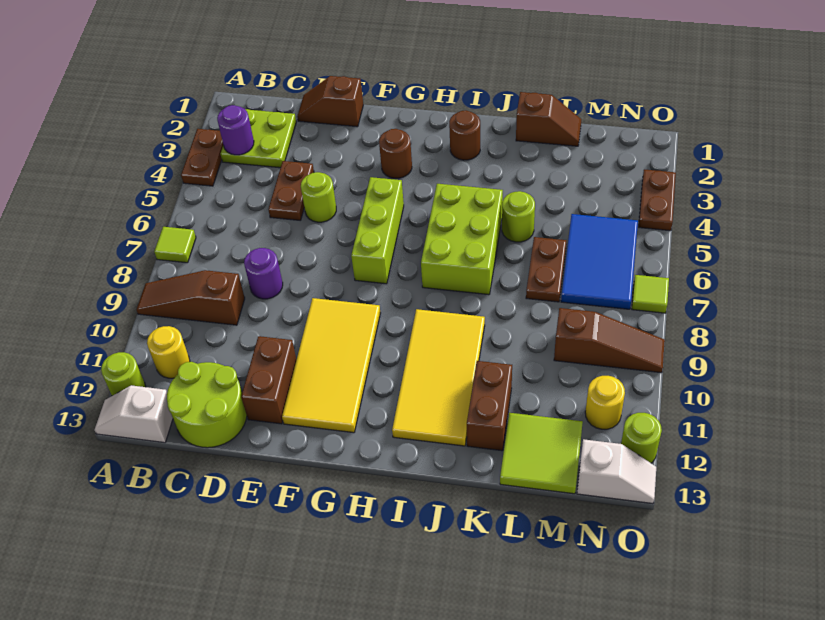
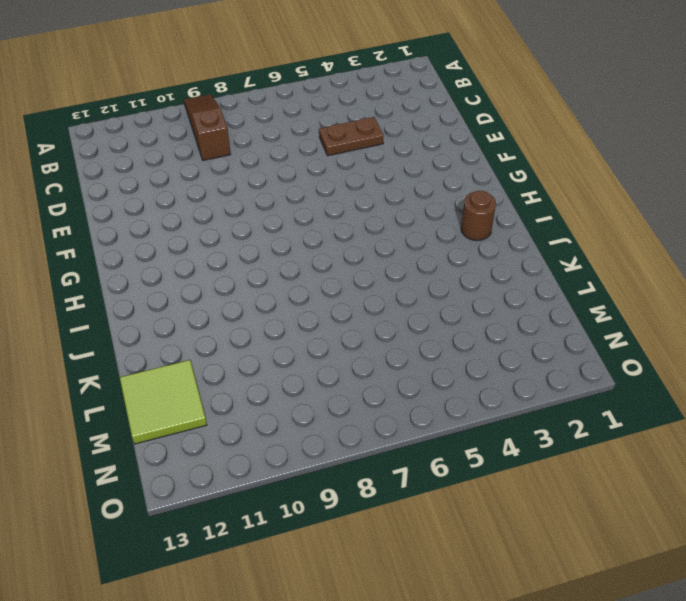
none -> brown 1x2 plate [181,129,223,186]
none -> lime 1x1 tile [154,227,196,263]
none -> lime 1x1 round brick [101,352,146,396]
none -> white 1x2 slope [95,385,173,443]

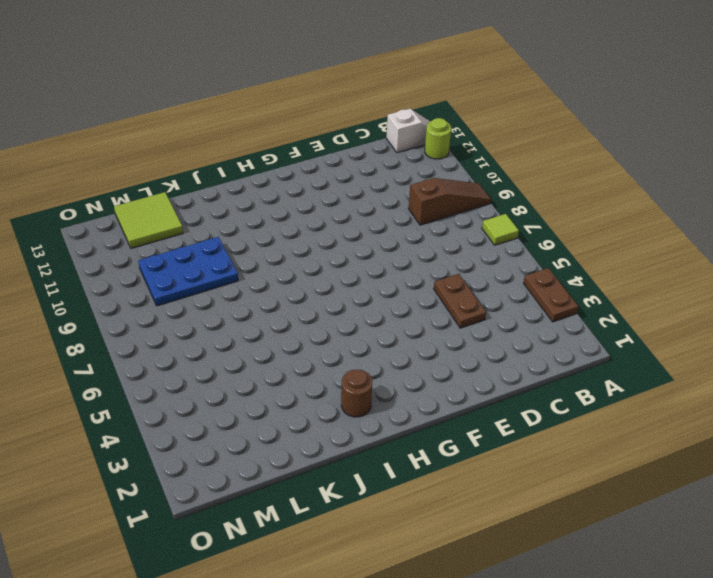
blue 2x3 plate [138,237,238,306] -> brown 1x3 slope [554,308,665,373]
none -> lime 2x2 plate [221,109,296,168]
none -> yellow 1x1 round brick [147,326,190,378]
none -> lime 2x2 round brick [167,362,247,448]
none -> brown 1x2 slope [297,76,363,127]

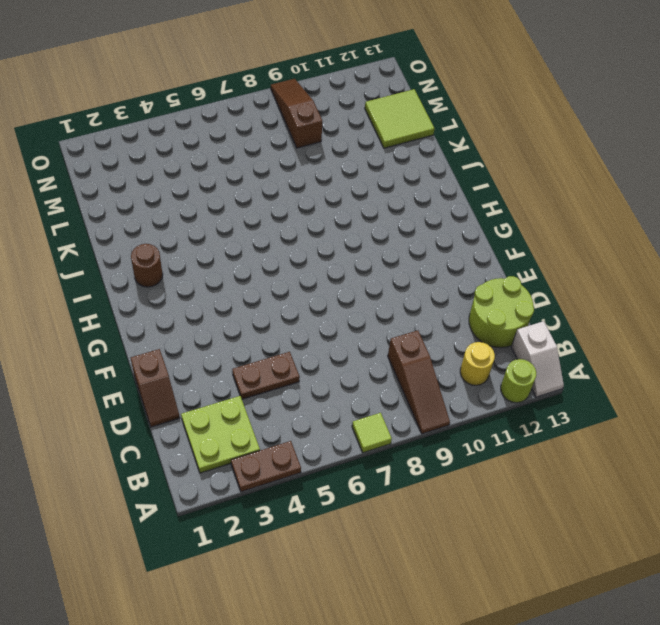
none -> purple 1x1 round brick [244,248,283,299]
none -> lime 1x1 round brick [301,172,336,222]
none -> brown 1x2 brick [241,336,297,424]
none -> yellow 2x4 tile [282,298,380,433]

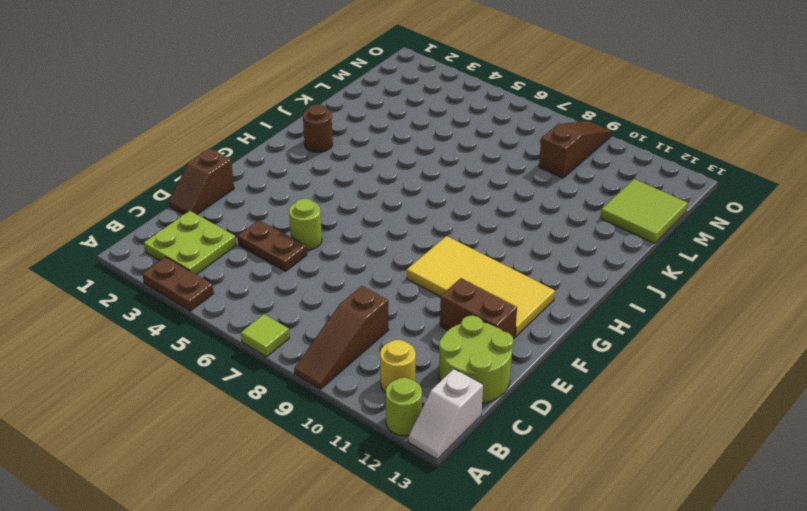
none -> purple 1x1 round brick [244,248,283,299]
none -> brown 1x1 round brick [379,129,412,178]
none -> lime 1x3 brick [351,177,404,284]
none -> lime 2x3 brick [421,184,503,295]

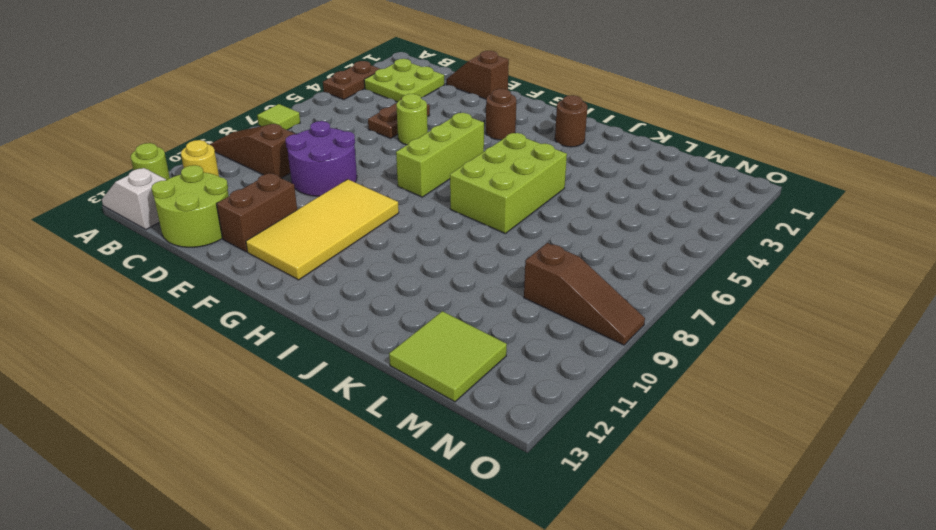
purple 2x2 round brick [286,121,357,196] -> purple 1x1 round brick [244,248,283,299]
none -> yellow 2x4 tile [392,309,485,446]
none -> brown 1x2 slope [516,92,581,146]
none -> lime 1x1 round brick [502,191,535,242]
none -> brown 1x2 brick [467,361,512,451]

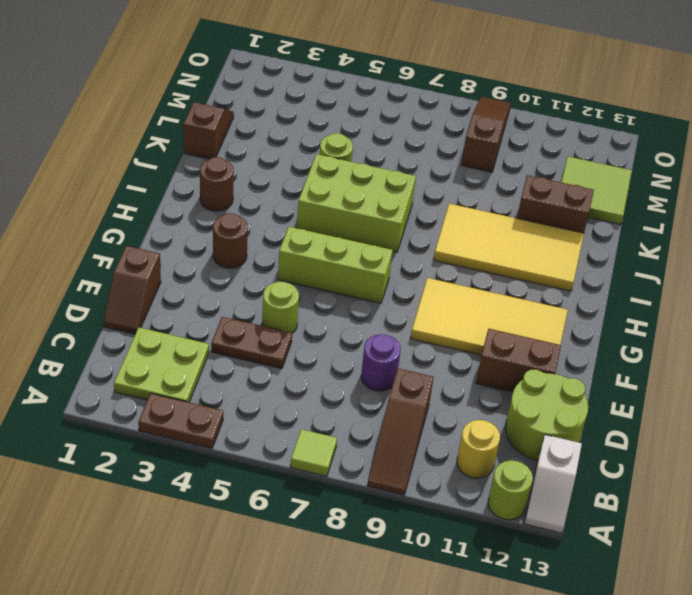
none -> brown 1x2 plate [526,237,566,302]
none -> blue 2x3 tile [561,214,638,309]
none -> yellow 1x1 round brick [585,376,625,429]
none -> white 1x2 slope [577,439,656,504]

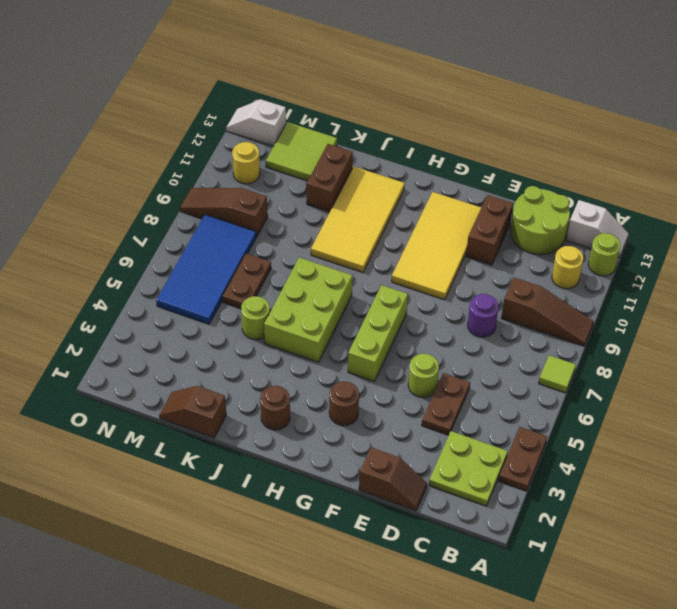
blue 2x4 tile [156,215,256,324] -> blue 2x3 tile [561,214,638,309]
none -> brown 1x2 plate [639,169,676,231]
none -> lime 1x1 tile [632,275,669,313]
none -> lime 1x1 round brick [621,413,662,463]
none -> purple 1x1 round brick [217,105,254,155]

